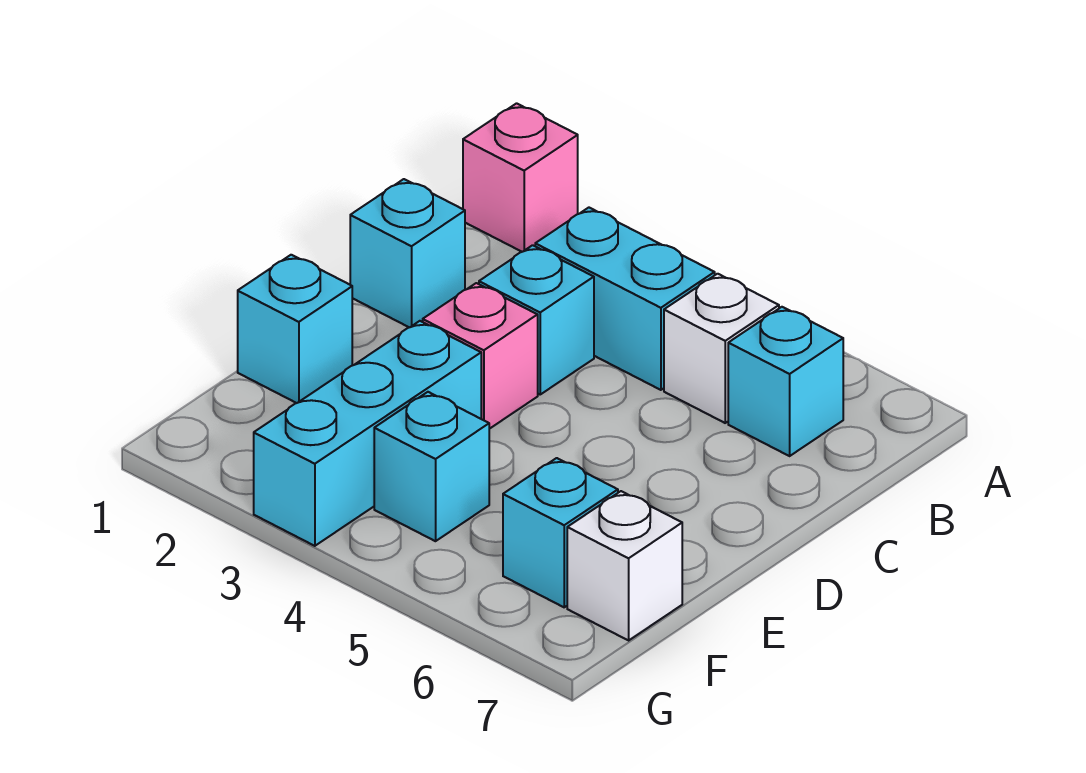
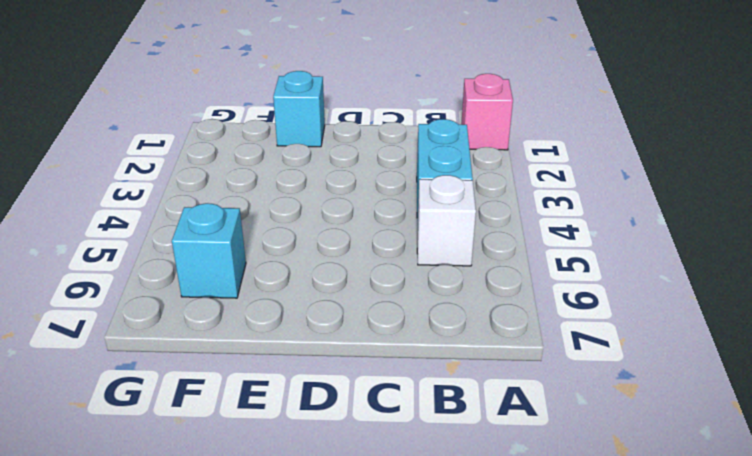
none -> cyan 1x1 brick [728,307,843,456]
none -> cyan 1x1 brick [350,179,465,327]
none -> cyan 1x1 brick [479,245,594,394]

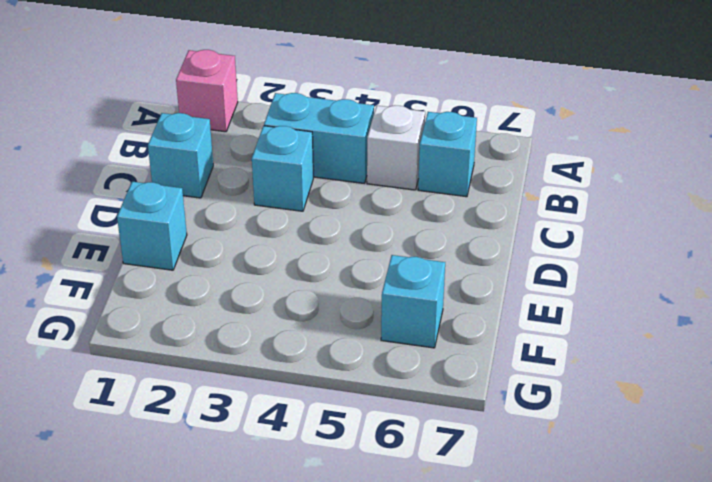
none -> pink 1x1 brick [423,283,538,429]
none -> cyan 1x3 brick [254,321,481,546]
none -> cyan 1x1 brick [374,392,489,541]

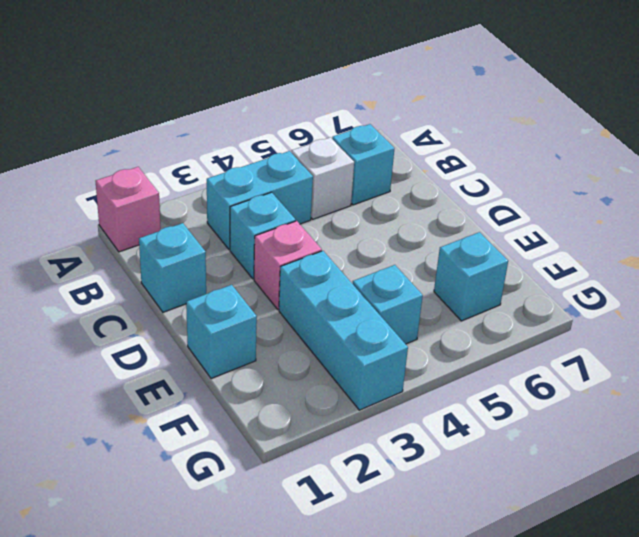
none -> white 1x1 brick [567,491,682,640]

